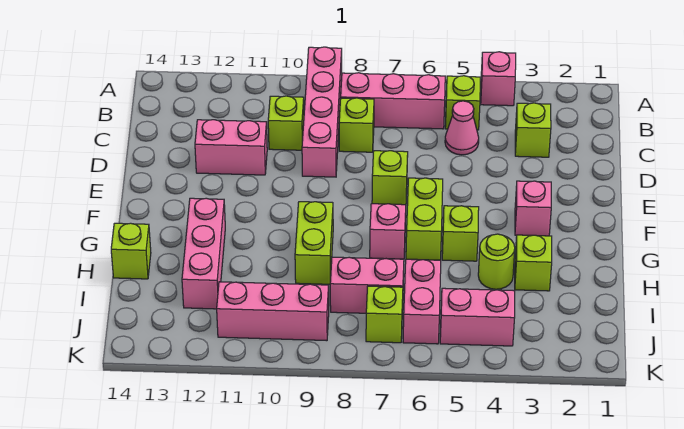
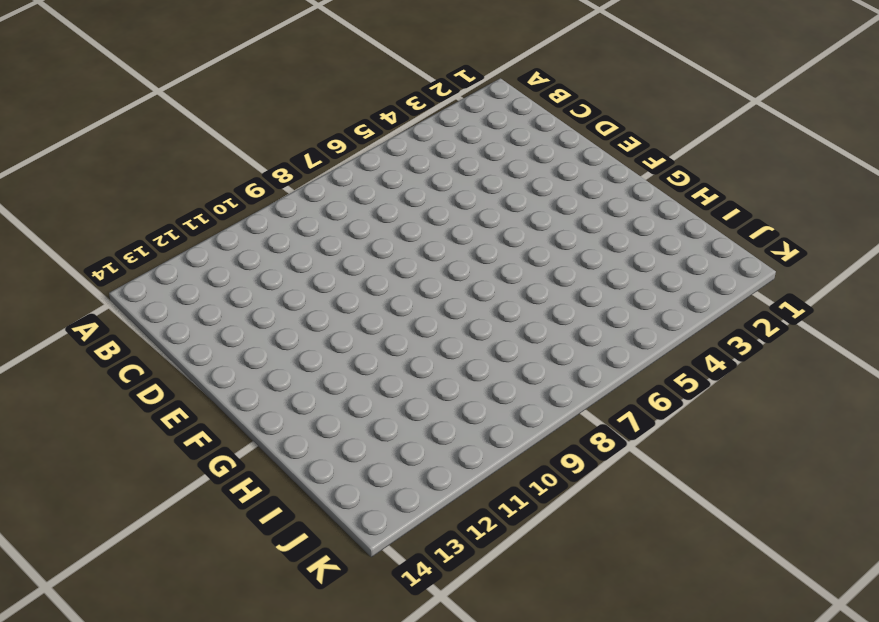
none -> pink 1x1 brick [481,52,516,106]
none -> pink 1x4 brick [302,47,342,177]
none -> lime 1x1 brick [445,76,480,130]

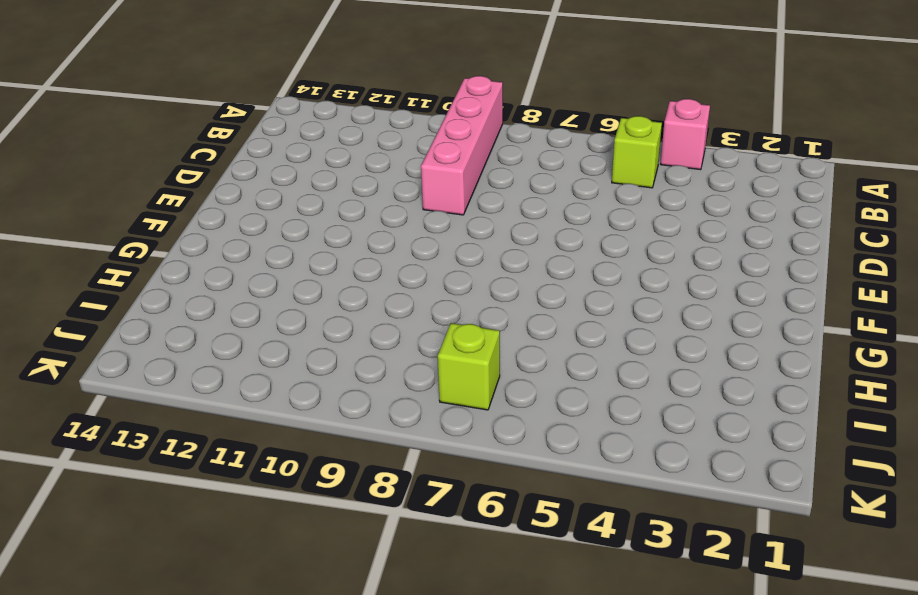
none -> pink 1x3 brick [341,73,445,129]
none -> lime 1x1 brick [515,103,551,157]
none -> pink 1x1 cone [445,101,479,155]

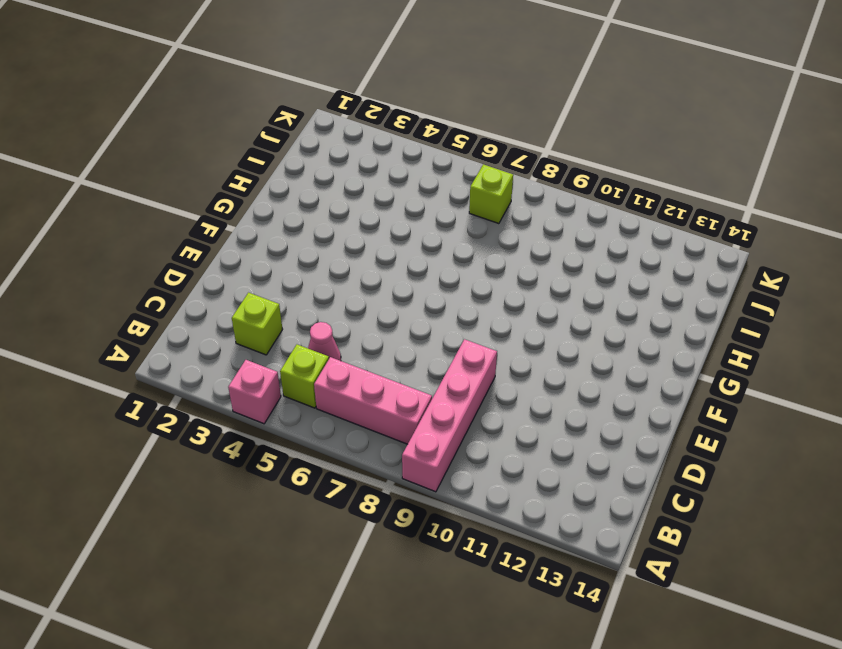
none -> lime 1x1 brick [339,98,374,152]
none -> lime 1x1 brick [268,96,304,150]
none -> pink 1x2 brick [195,120,267,175]

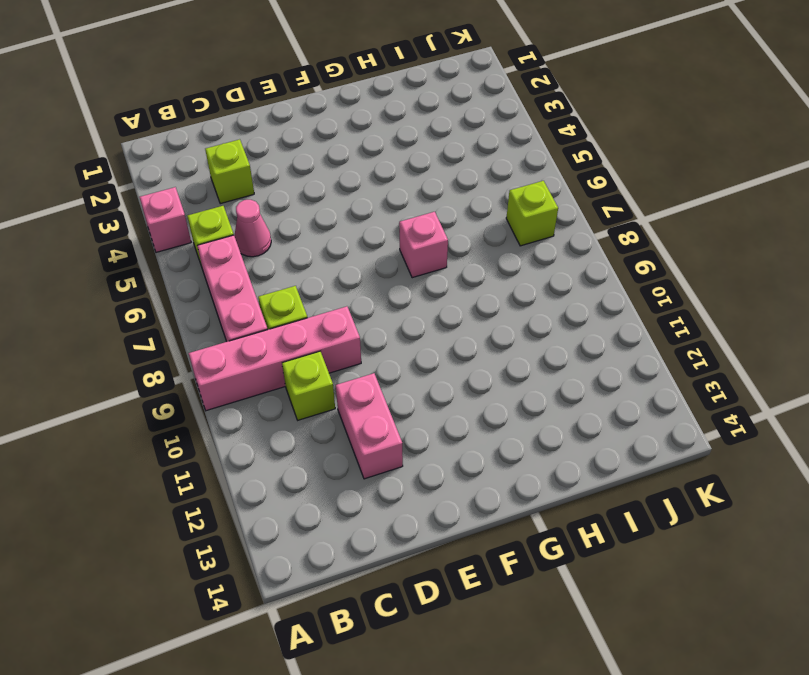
none -> lime 1x1 brick [372,151,408,205]
none -> pink 1x1 brick [515,181,551,236]
none -> lime 1x2 brick [406,178,443,260]

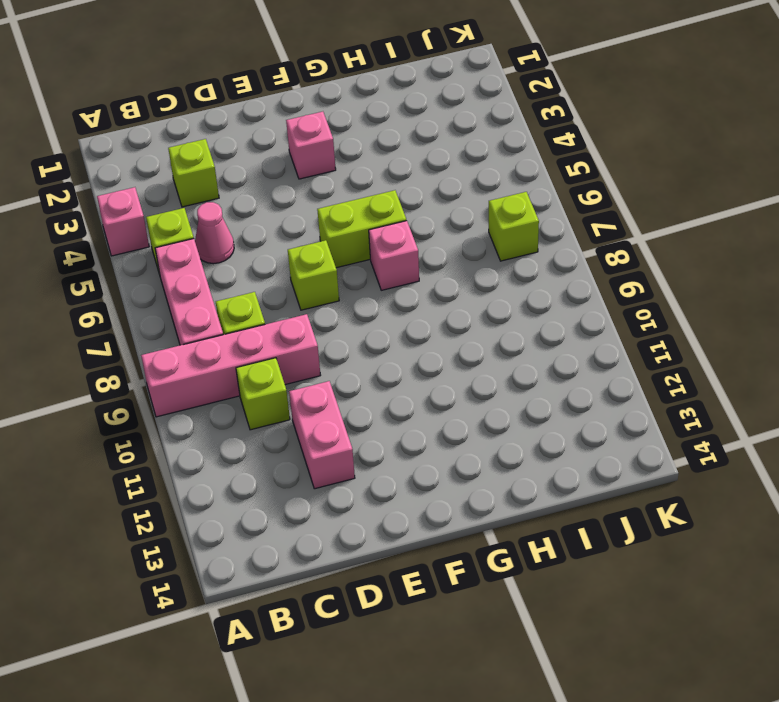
none -> lime 1x1 brick [442,206,479,261]
none -> lime 1x2 brick [295,202,333,284]
none -> pink 1x3 brick [182,198,225,309]

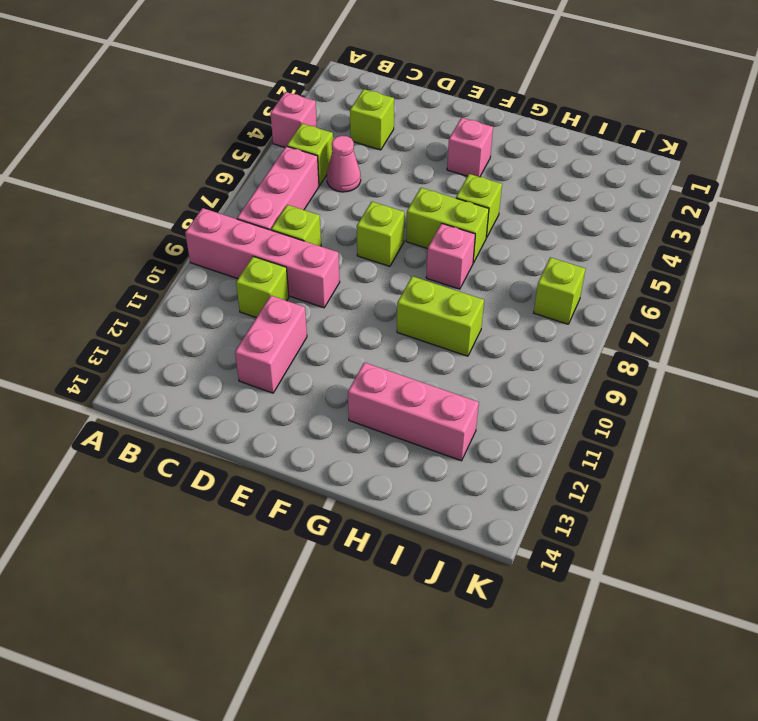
none -> lime 1x1 brick [515,235,552,291]
none -> lime 1x1 round brick [478,234,515,289]
none -> lime 1x1 brick [111,223,151,279]

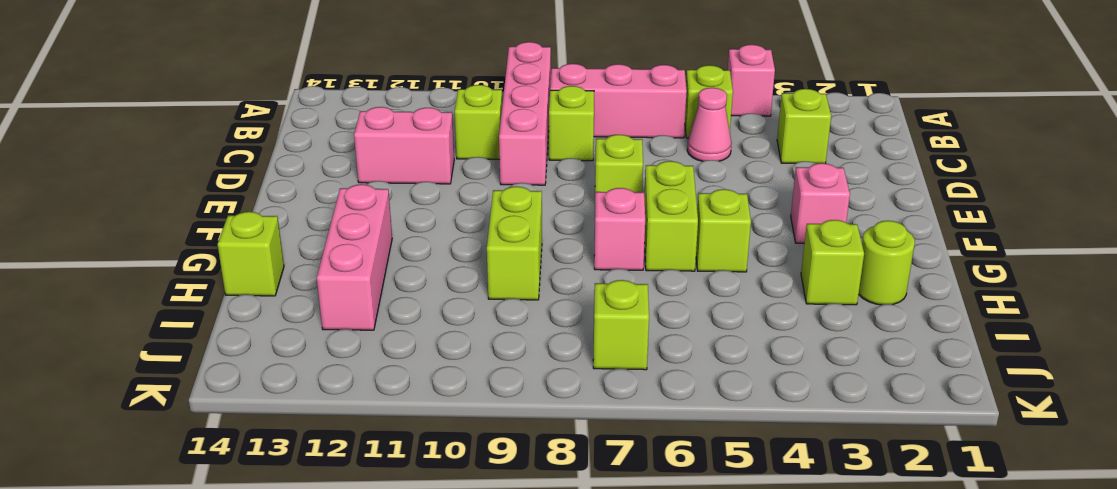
lime 1x1 round brick [859,221,915,305] -> lime 1x1 round brick moved to [478,234,515,289]
none -> pink 1x2 brick [403,259,441,344]
none -> pink 1x2 brick [330,257,404,313]
none -> pink 1x2 brick [440,288,515,346]

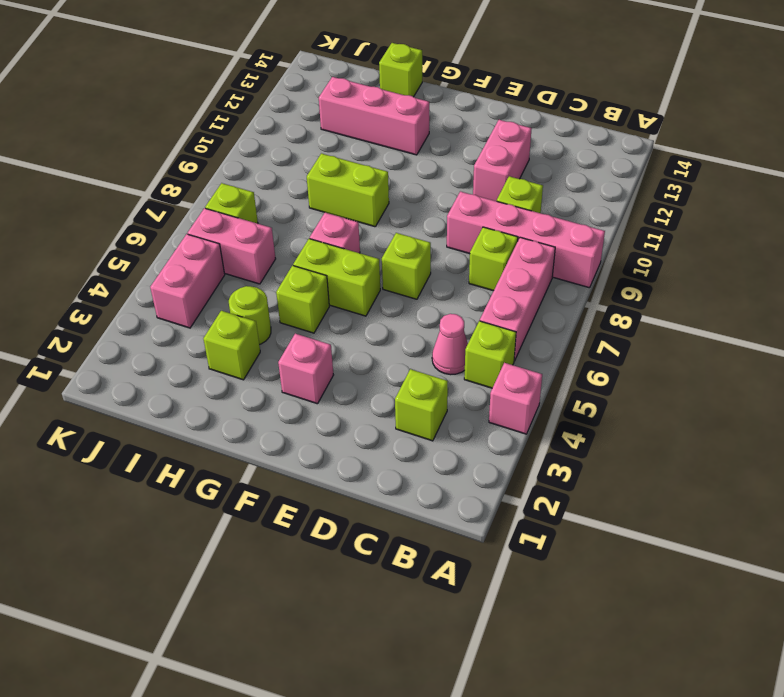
none -> pink 1x2 brick [330,257,404,313]
none -> pink 1x3 brick [217,282,329,341]

